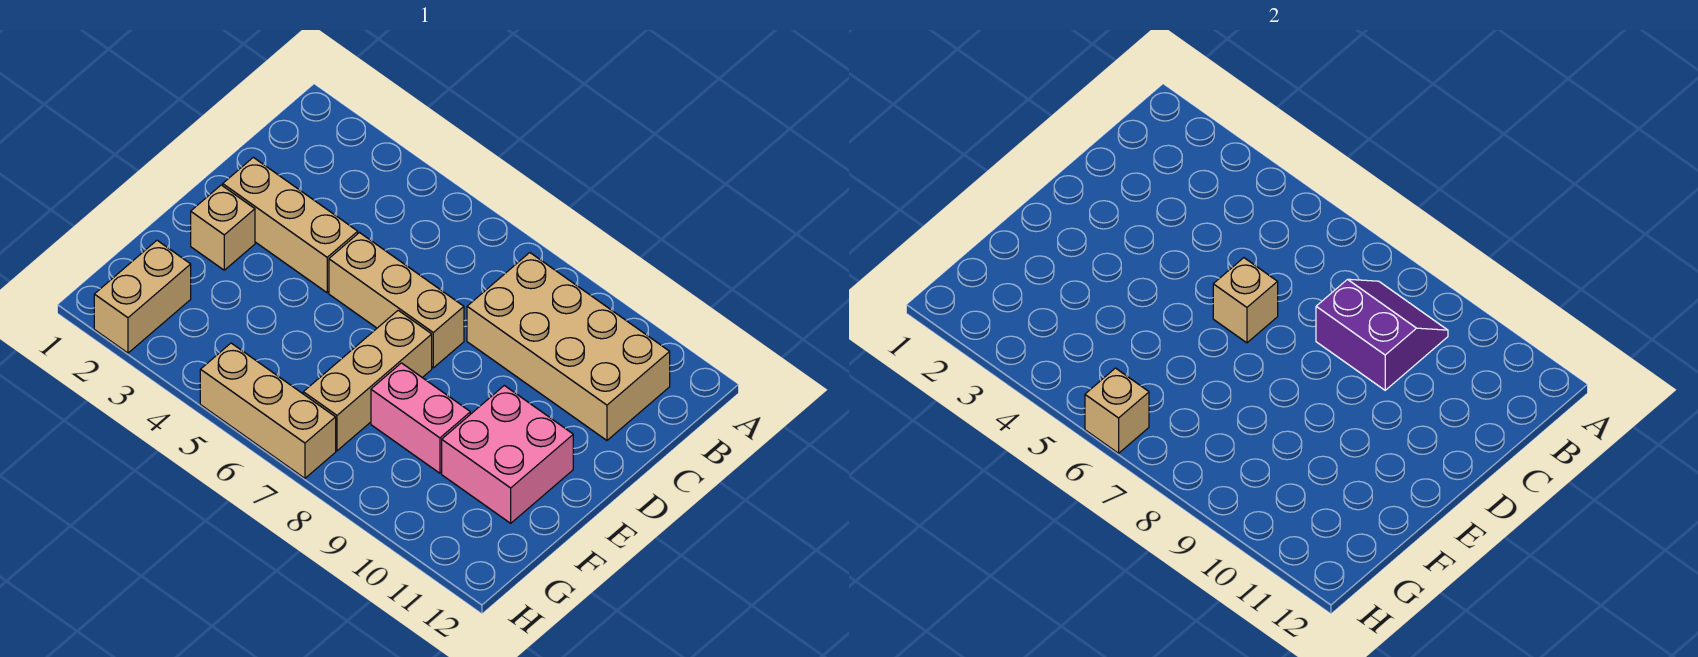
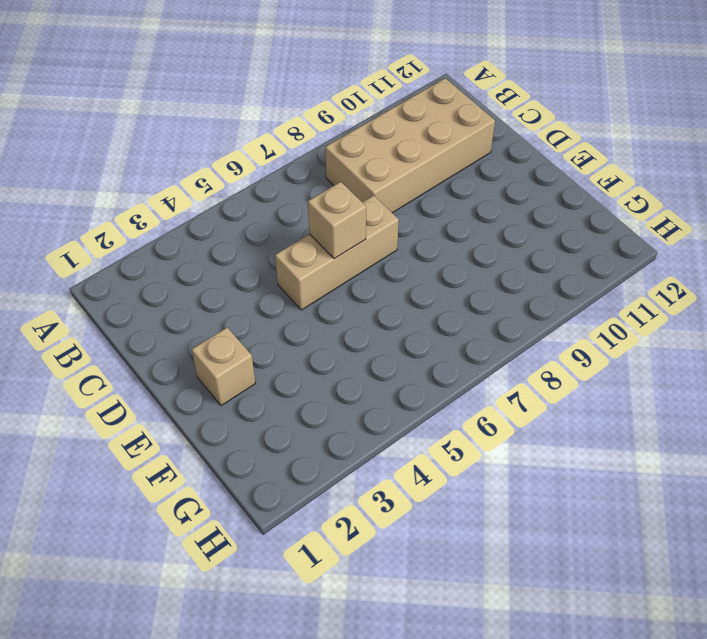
none -> tan 1x3 brick [223,157,358,293]
none -> tan 1x3 brick [303,310,432,451]
none -> pink 2x2 brick [442,385,573,523]

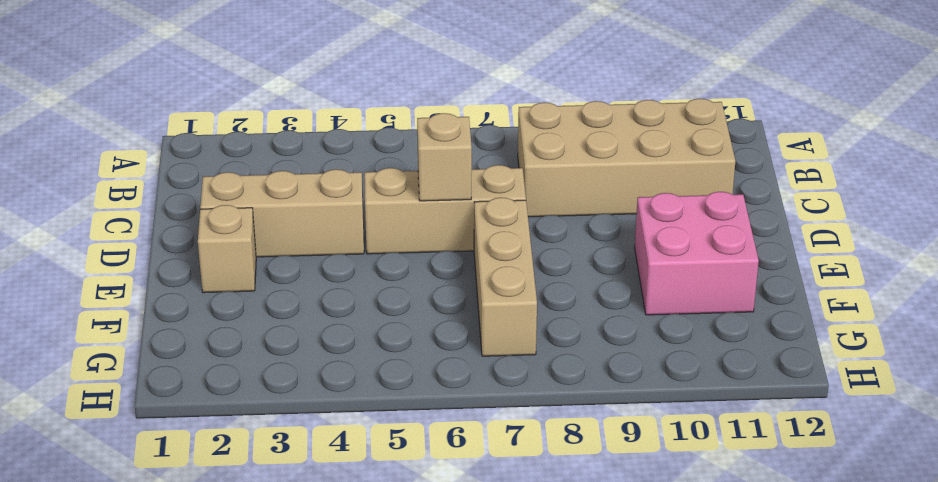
none -> pink 1x2 brick [371,363,470,473]
none -> tan 1x2 brick [94,240,191,353]
none -> tan 1x3 brick [200,343,336,478]

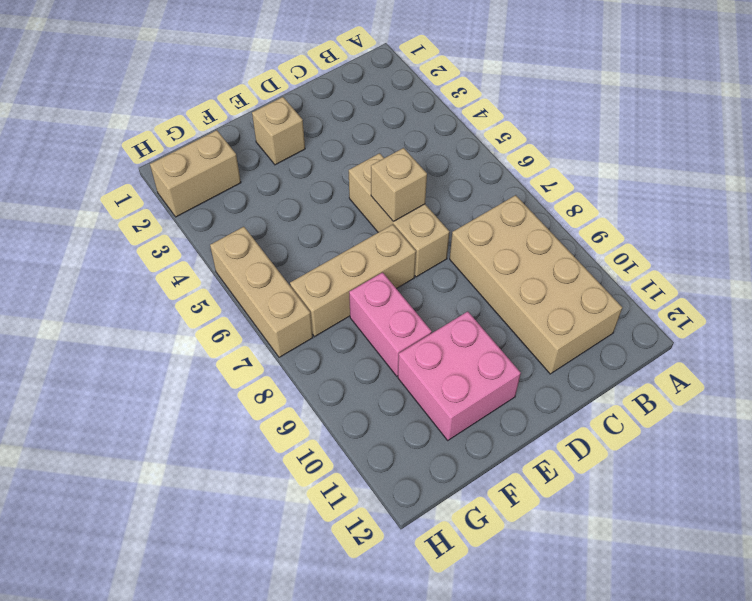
none -> tan 1x3 brick [223,157,358,293]
none -> purple 2x2 slope [1316,279,1448,390]
none -> tan 1x1 brick [1085,368,1149,453]

